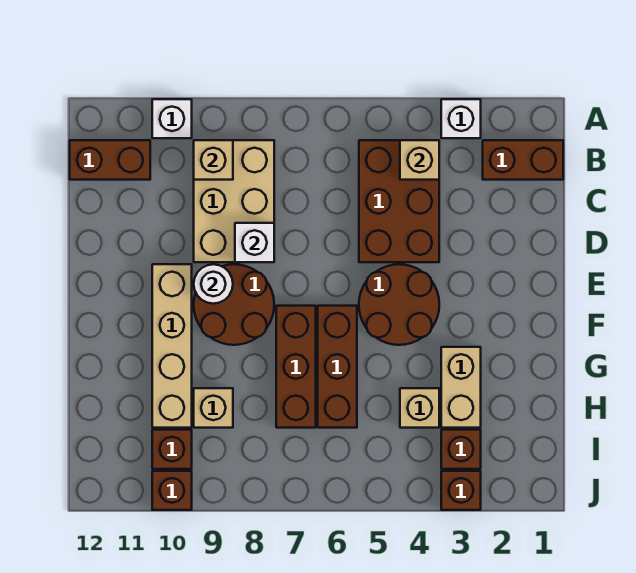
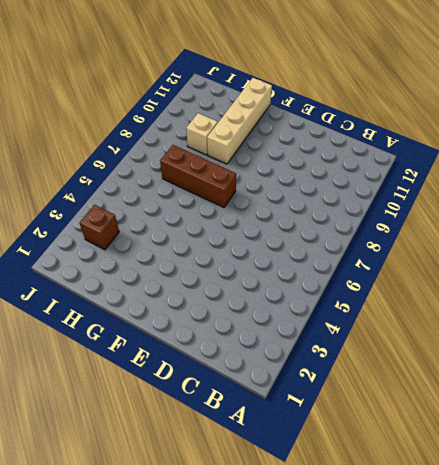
tan 1x4 brick [207,78,272,164] -> tan 1x4 brick turned to [152,264,192,428]
none -> white 1x1 brick [441,99,481,138]
none -> white 1x1 brick [152,99,192,138]
none -> brown 1x2 brick [483,140,563,180]

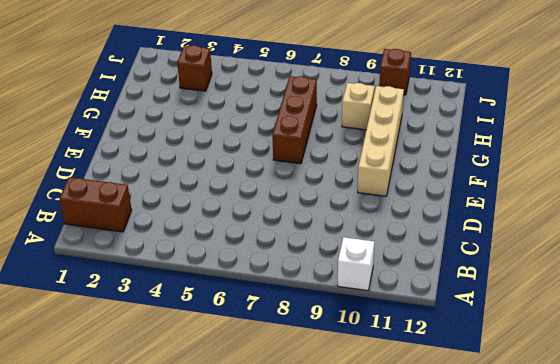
none -> white 1x1 brick [441,99,481,138]
none -> brown 2x3 brick [359,140,439,262]
none -> tan 2x3 brick [194,140,274,262]

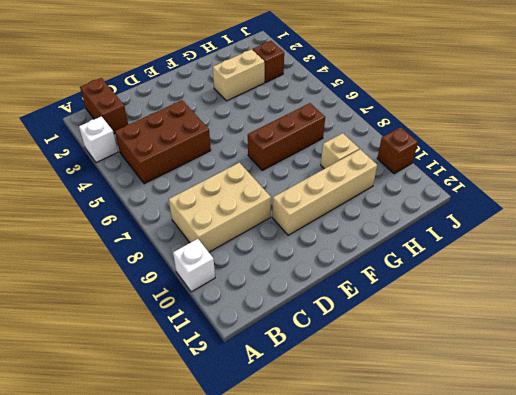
none -> brown 1x2 brick [70,140,150,180]
none -> brown 2x2 round brick [359,264,439,345]
none -> brown 2x2 round brick [194,264,274,345]

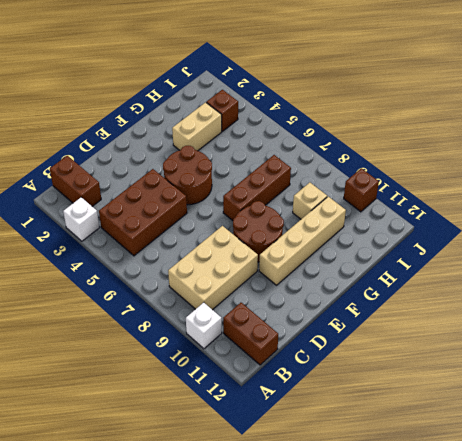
none -> brown 1x3 brick [318,306,357,428]
none -> tan 1x1 brick [400,388,439,428]
none -> brown 1x1 brick [152,430,192,469]

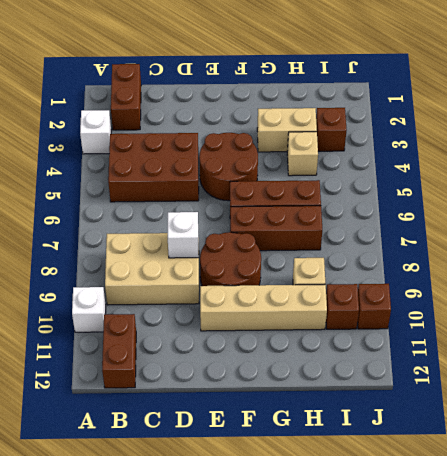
none -> brown 1x1 brick [441,471,481,510]
none -> tan 1x1 brick [400,140,439,180]
none -> tan 1x1 brick [194,140,233,180]

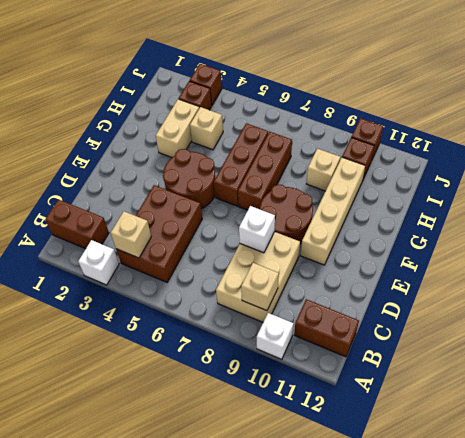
none -> white 1x1 round brick [194,264,233,304]

